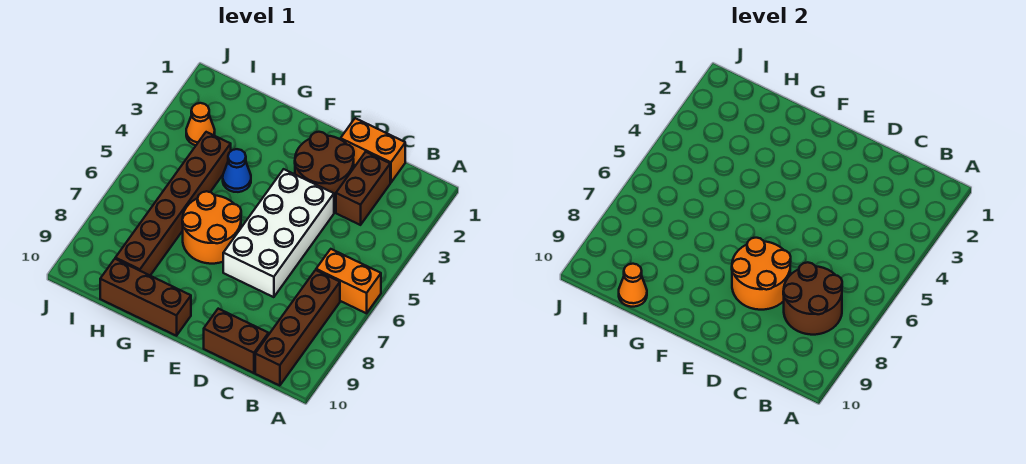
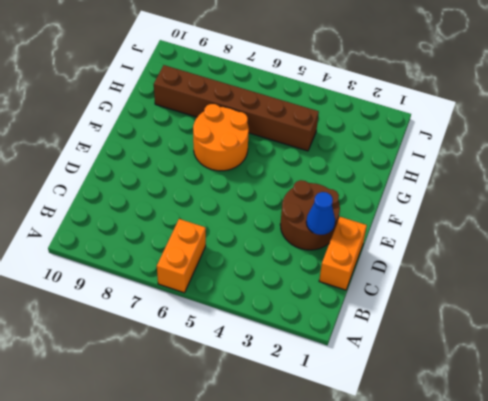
blue 1x1 cone [306,192,335,235] -> blue 1x1 cone moved to [223,149,251,192]
none -> brown 1x4 brick [255,270,340,386]
none -> brown 1x2 brick [336,152,390,225]
none -> brown 1x2 brick [204,309,269,373]

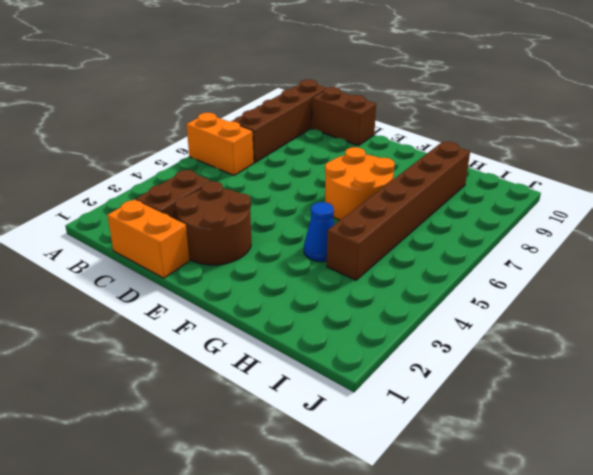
none -> white 2x4 brick [223,169,334,297]
none -> brown 1x3 brick [100,259,191,336]
none -> orange 1x1 cone [186,103,215,145]

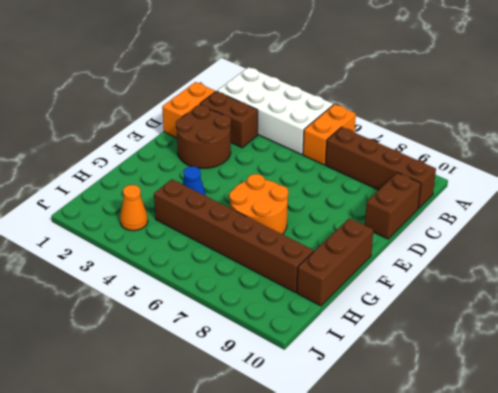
white 2x4 brick [217,67,333,155] -> white 2x4 brick moved to [223,169,334,297]
none -> brown 2x2 round brick [783,262,842,335]
none -> orange 2x2 round brick [732,238,791,310]
none -> orange 1x1 cone [619,264,647,307]

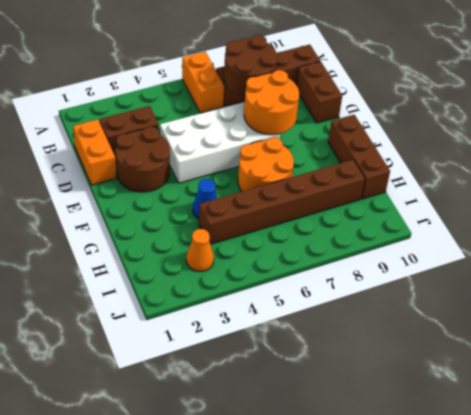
none -> orange 1x1 cone [619,264,647,307]

